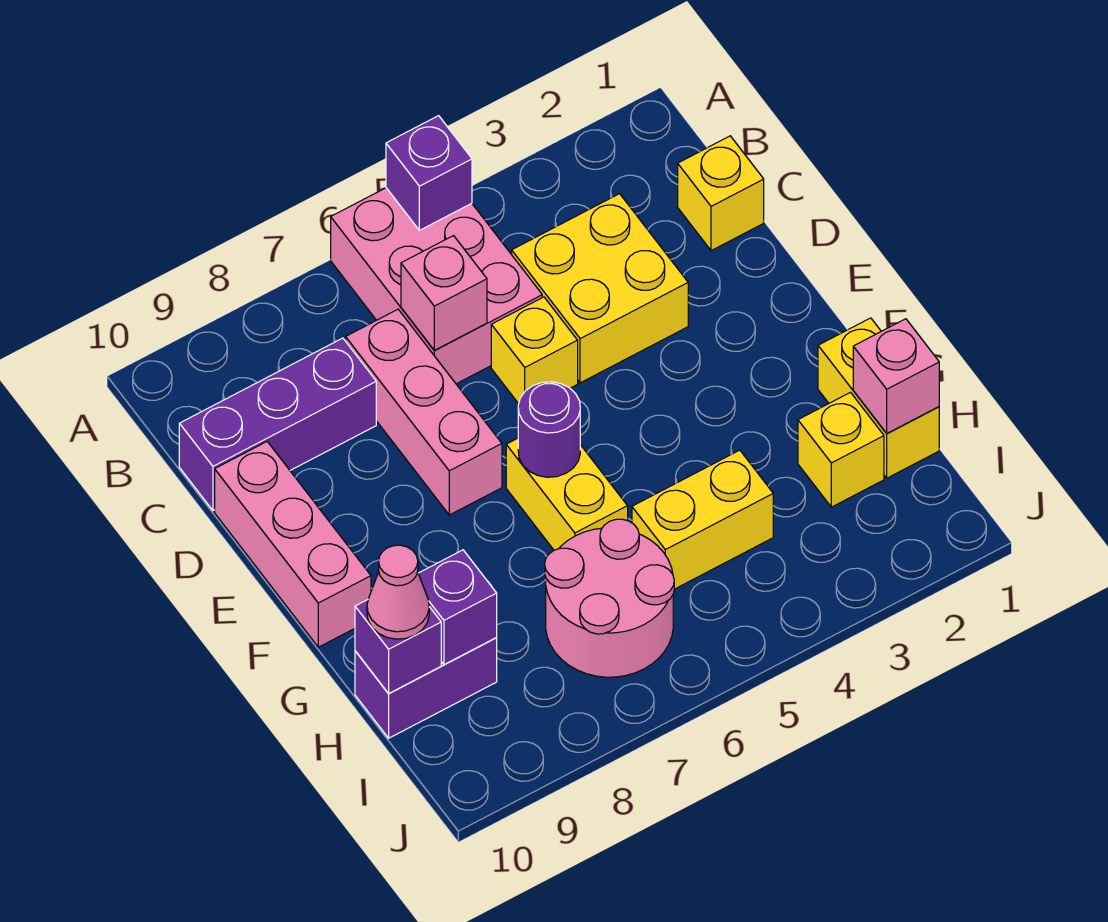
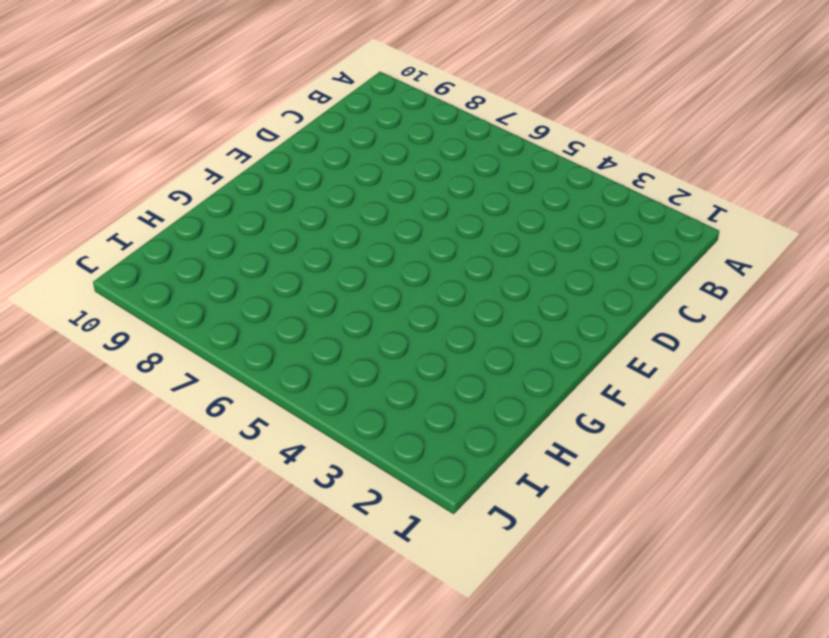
none -> pink 2x3 brick [331,188,542,384]
none -> yellow 1x1 brick [678,136,764,251]
none -> yellow 2x2 brick [512,194,688,383]

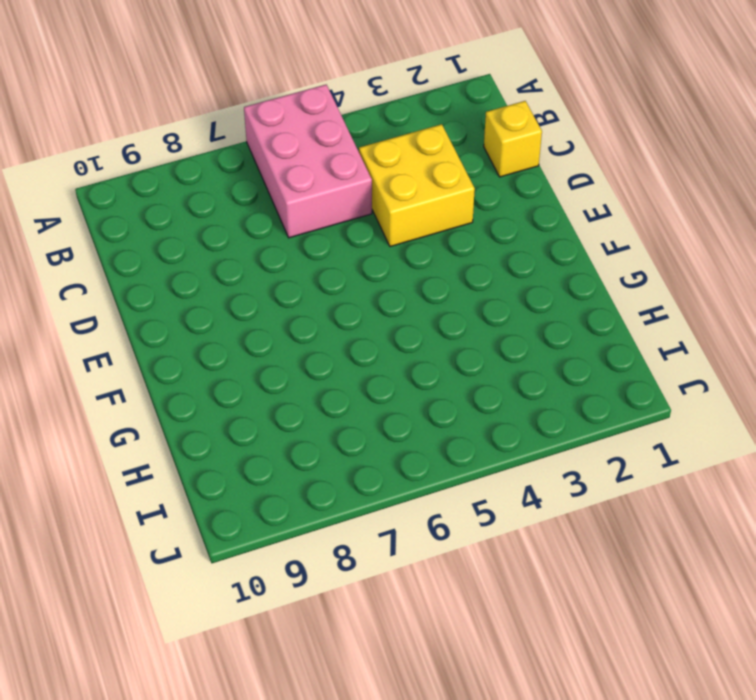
none -> pink 1x3 brick [346,309,502,515]
none -> purple 1x3 brick [179,338,376,511]
none -> yellow 1x1 brick [491,297,578,404]

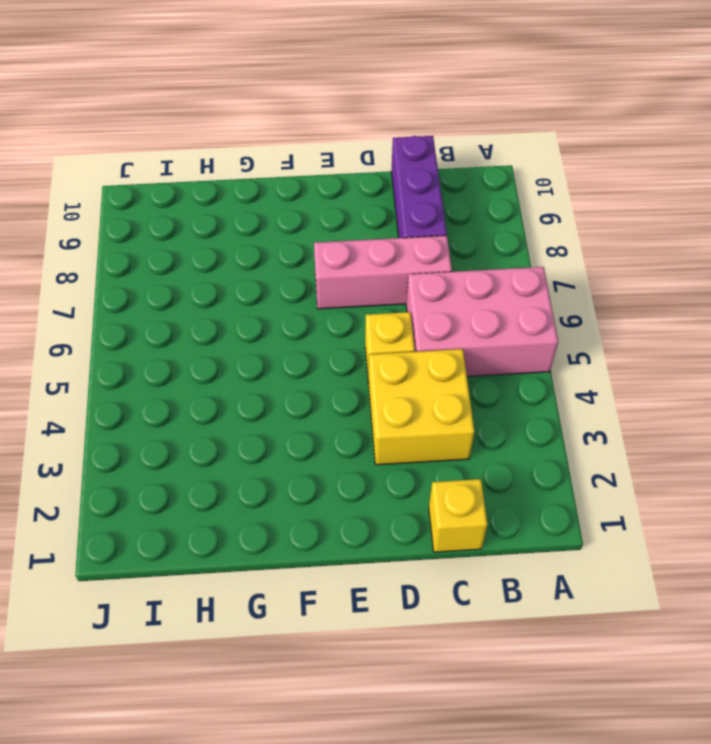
none -> pink 1x3 brick [215,442,371,647]
none -> yellow 1x2 brick [506,438,628,550]
none -> yellow 1x2 brick [818,318,939,478]

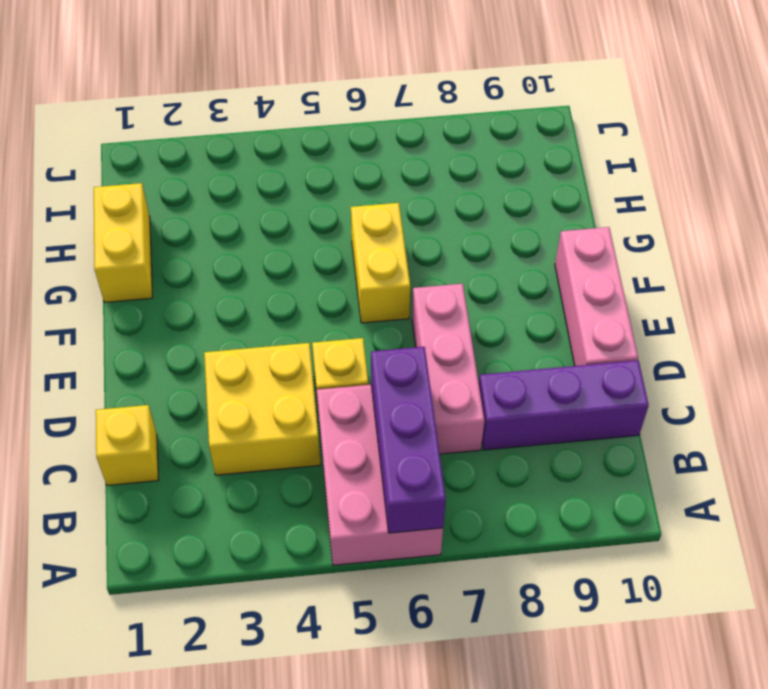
purple 1x3 brick [371,347,446,533] -> pink 1x1 brick [401,236,487,350]
none -> yellow 1x1 brick [798,392,884,507]
none -> yellow 1x2 brick [632,450,773,589]
none -> pink 2x2 round brick [545,519,674,677]

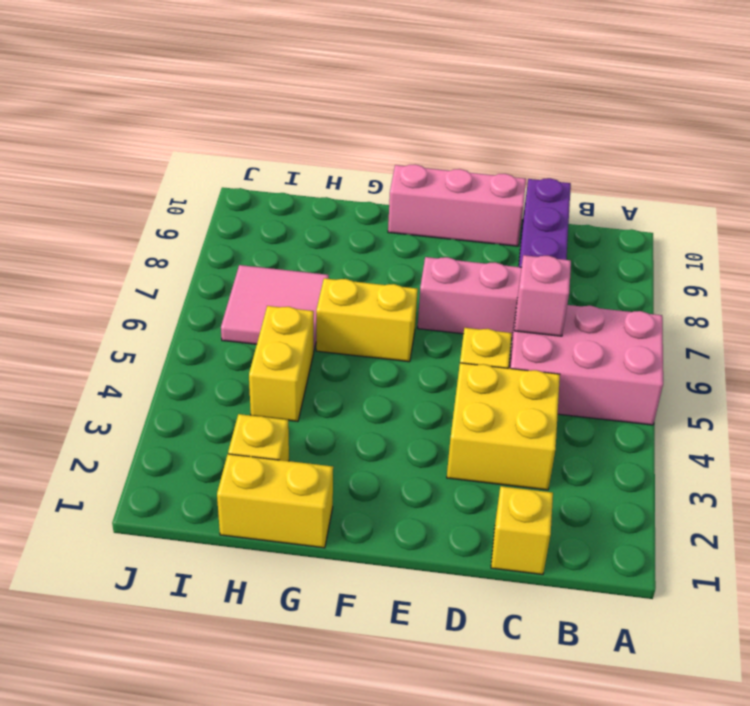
pink 2x2 tile [221,265,329,349] -> pink 2x2 round brick [545,519,674,677]
none -> purple 1x2 brick [355,638,497,738]
none -> purple 1x1 brick [386,116,472,230]
none -> purple 1x1 round brick [518,382,580,477]

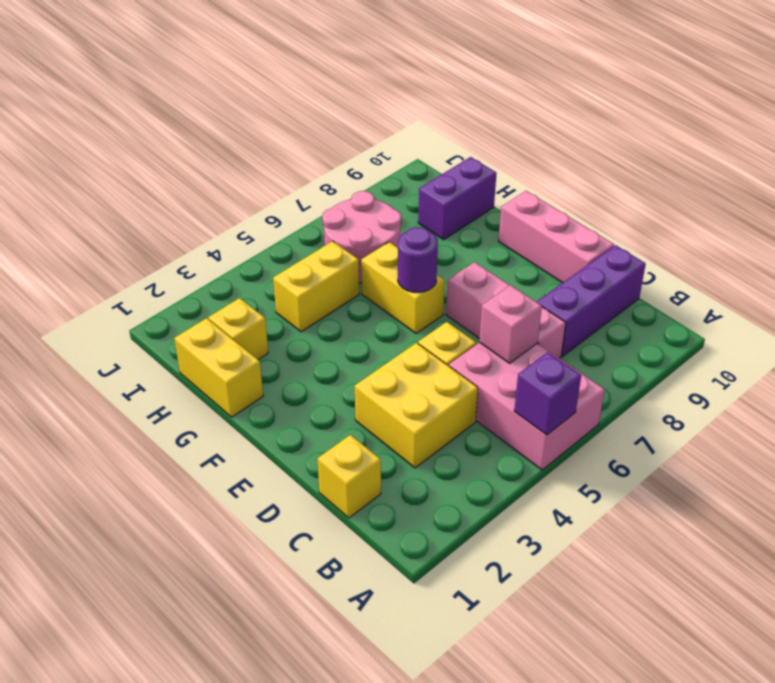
none -> pink 1x1 brick [853,319,939,433]
none -> purple 1x1 brick [418,550,497,665]
none -> purple 1x1 brick [355,600,441,694]

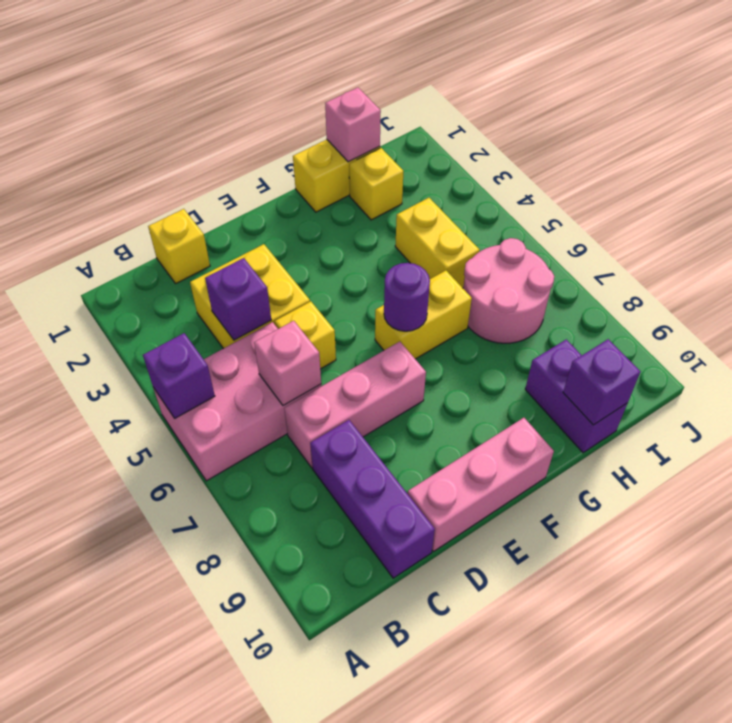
purple 1x1 brick [205,258,271,340] -> purple 1x1 brick moved to [418,550,497,665]
none -> pink 1x1 cone [367,545,429,639]

